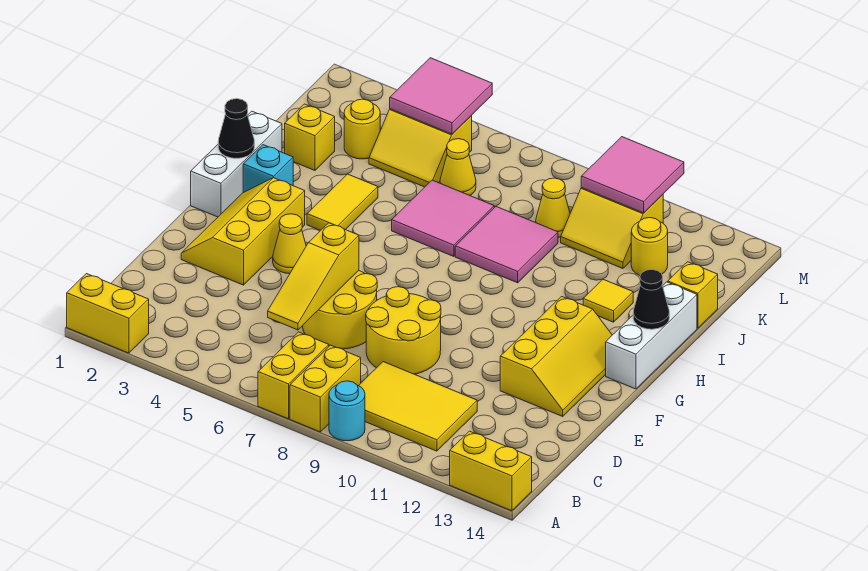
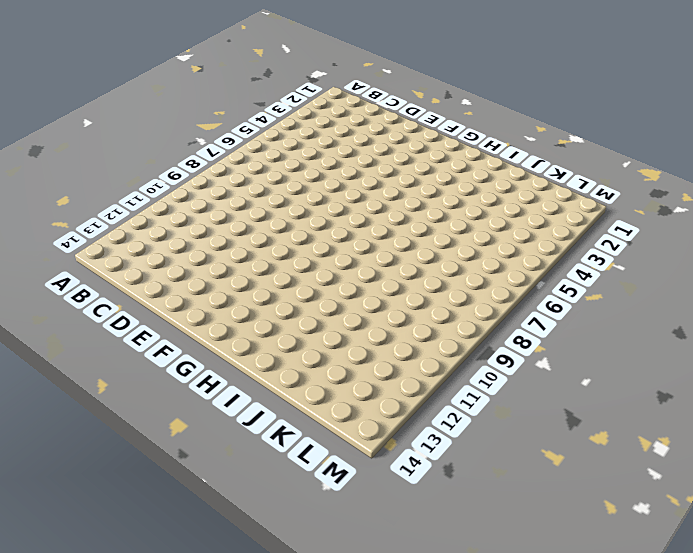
none -> yellow 1x2 brick [67,274,149,353]
none -> yellow 1x2 brick [258,332,329,419]
none -> yellow 1x2 brick [290,345,361,432]
none -> cyan 1x1 round brick [329,381,365,441]

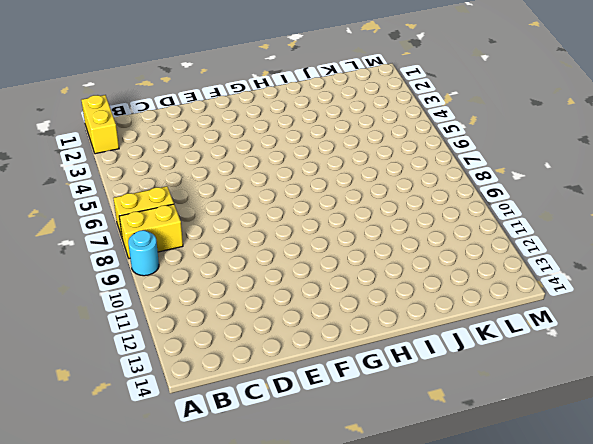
none -> yellow 1x2 brick [450,431,532,511]
none -> yellow 2x3 tile [359,362,477,451]
none -> yellow 2x2 round brick [303,271,377,349]
none -> yellow 2x2 round brick [366,287,441,374]

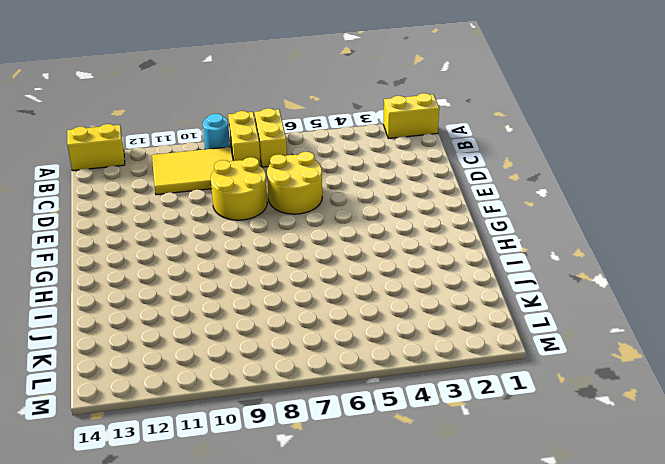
none -> yellow 2x3 slope [181,178,305,285]
none -> yellow 2x3 slope [500,296,612,416]
none -> yellow 1x1 cone [273,214,306,274]
none -> white 1x3 brick [191,111,282,217]

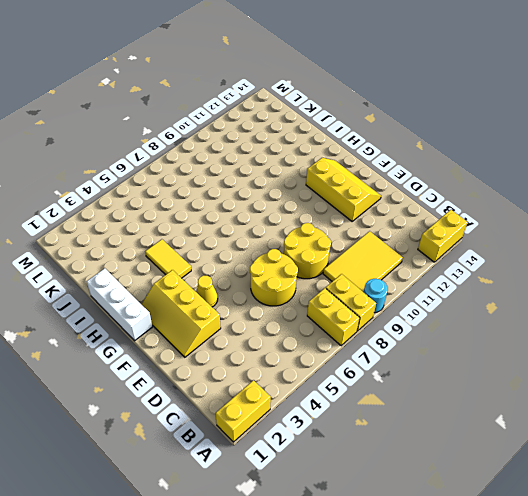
none -> white 1x3 brick [606,282,697,389]
none -> cyan 1x1 brick [243,145,293,192]
none -> pink 2x2 tile [392,180,494,256]
none -> pink 2x2 tile [455,207,558,283]

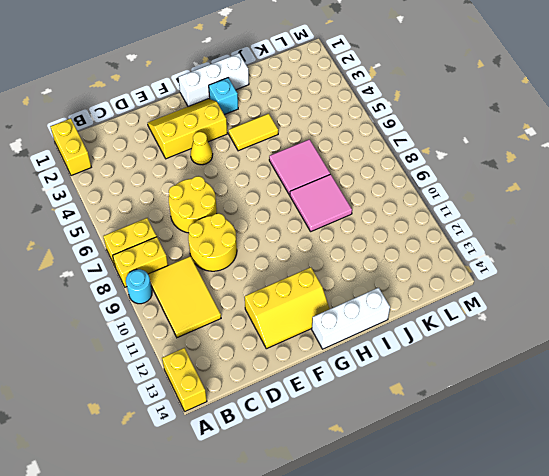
none -> yellow 1x1 tile [583,279,633,322]
none -> yellow 1x1 brick [285,104,335,170]
none -> yellow 1x1 brick [668,262,718,328]
none -> yellow 1x1 round brick [344,99,380,159]

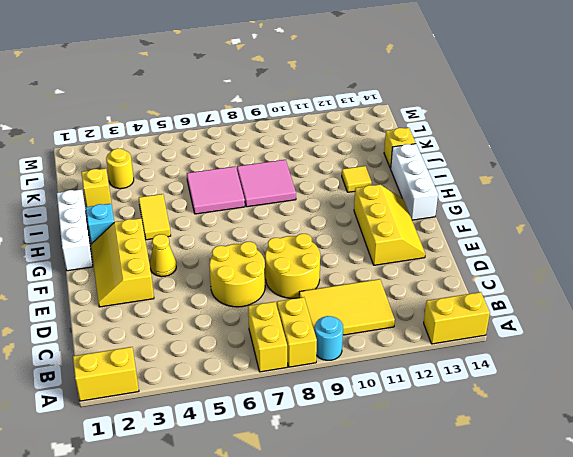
none -> yellow 2x2 slope [369,109,472,187]
none -> yellow 1x1 cone [440,139,476,195]
none -> yellow 1x1 cone [536,178,570,237]
none -> yellow 2x2 slope [561,188,663,268]

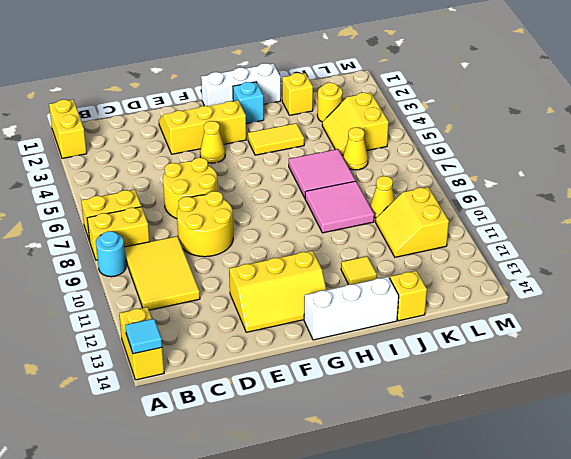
cyan 1x1 tile [125,319,162,354] -> none
none -> yellow 1x1 round brick [631,218,668,275]
none -> yellow 1x3 slope [268,223,359,330]
none -> black 1x1 cone [218,99,254,158]
none -> black 1x1 cone [633,270,669,329]

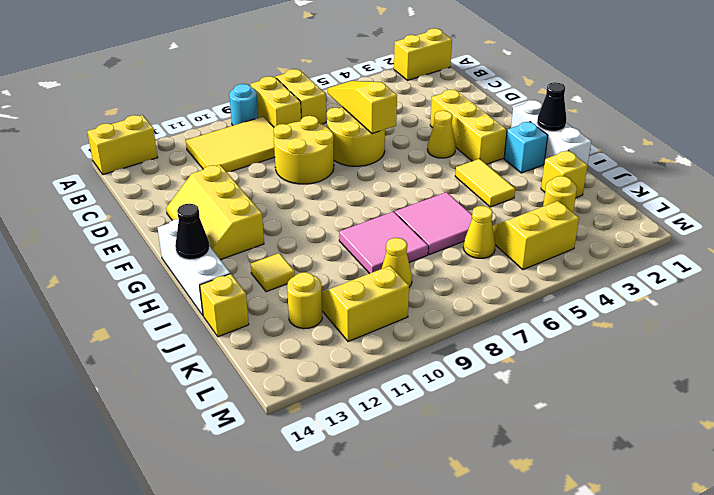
none -> pink 2x2 tile [390,58,492,134]
none -> pink 2x2 tile [581,137,684,213]

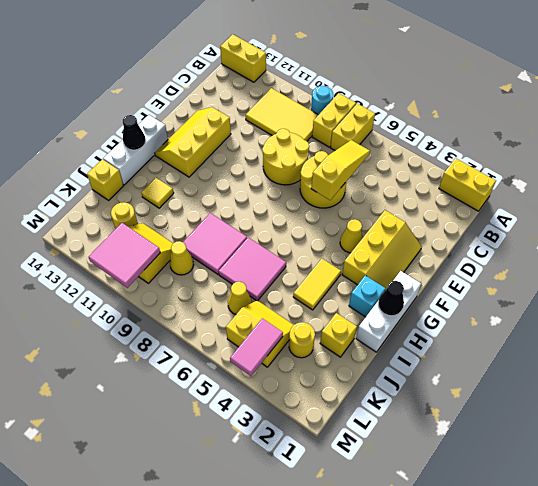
pink 1x2 tile [230,318,283,376] -> pink 2x2 tile [390,58,492,134]

